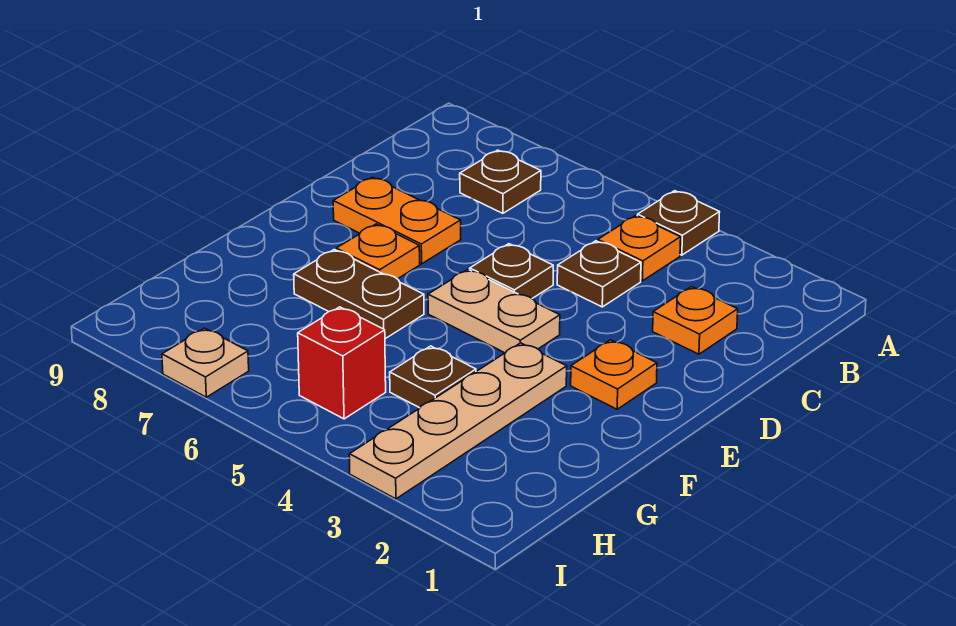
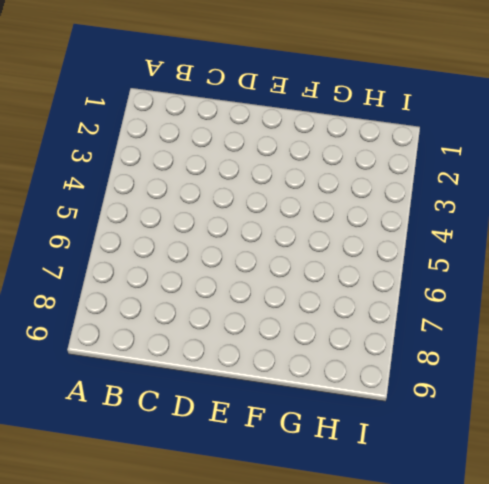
none -> brown 1x1 plate [637,191,720,255]
none -> orange 1x1 plate [598,215,681,281]
none -> brown 1x1 plate [460,150,541,213]

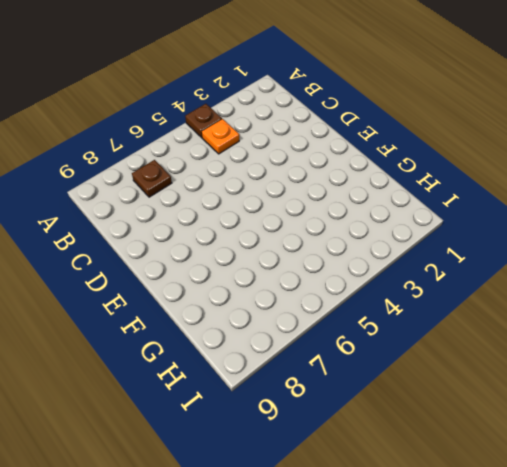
none -> orange 1x1 plate [653,287,738,354]
none -> brown 1x1 plate [557,241,641,307]
none -> brown 1x1 plate [470,244,553,298]

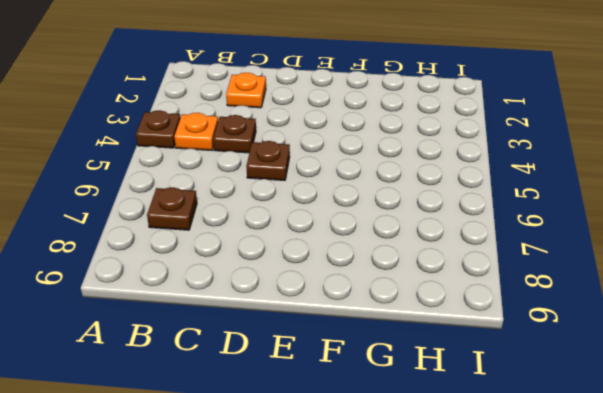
none -> orange 1x2 plate [333,177,461,264]
none -> orange 1x1 plate [571,340,657,409]
none -> tan 1x2 plate [428,269,560,353]

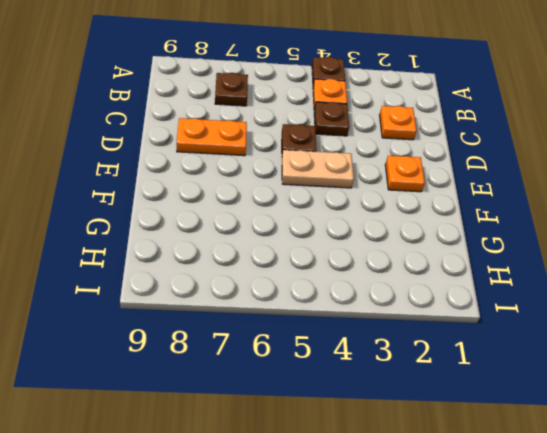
none -> orange 1x1 plate [336,224,420,279]
none -> tan 1x4 plate [349,343,567,499]
none -> brown 1x2 plate [294,249,424,339]

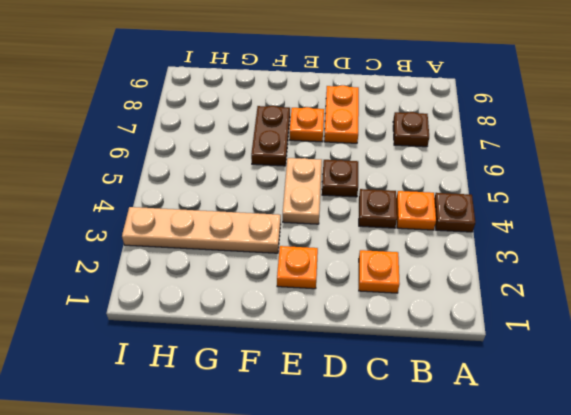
none -> brown 1x1 plate [390,346,476,408]
none -> red 1x1 brick [298,307,386,419]
none -> tan 1x1 plate [162,328,249,397]

